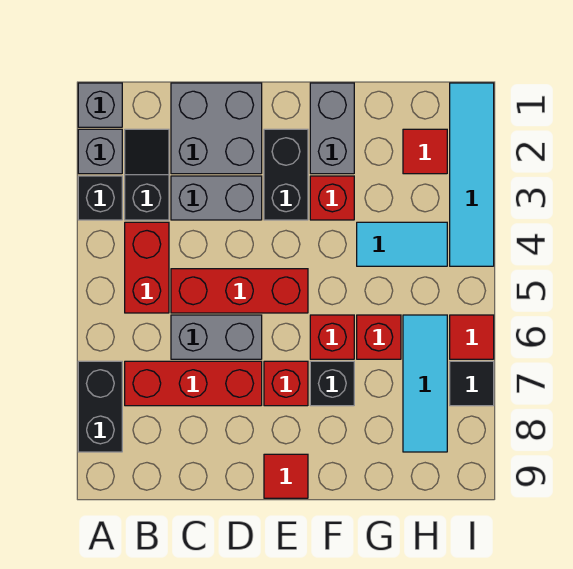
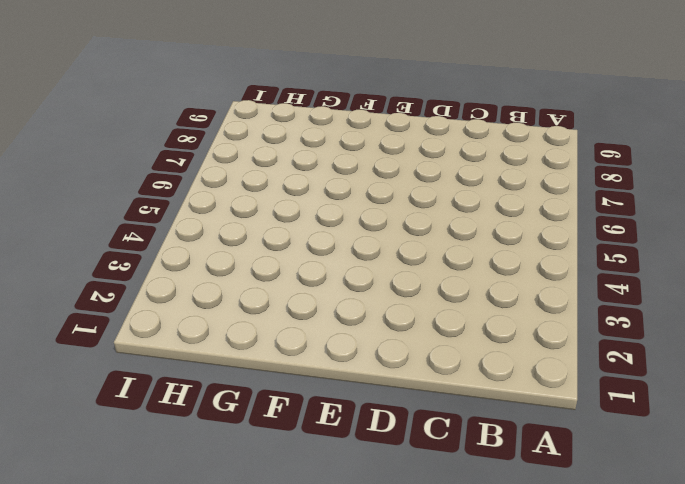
none -> grey 1x1 brick [78,83,122,127]
none -> grey 1x1 brick [78,129,122,174]
none -> black 1x1 brick [78,176,122,220]

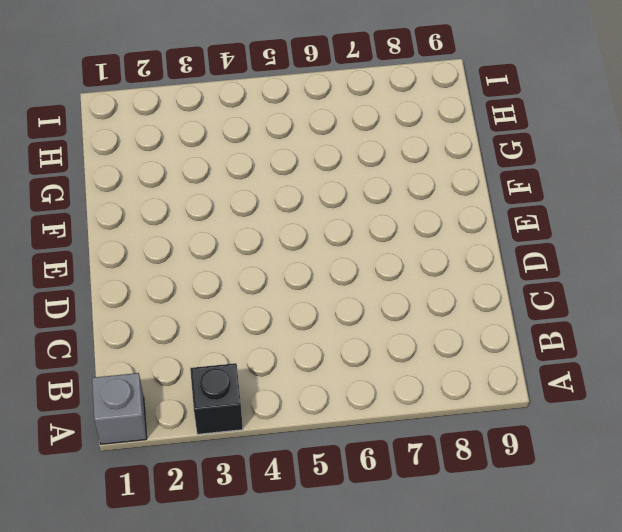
none -> grey 1x1 brick [78,129,122,174]
none -> black 1x2 brick [78,361,122,452]
none -> black 1x2 slope [125,129,169,220]

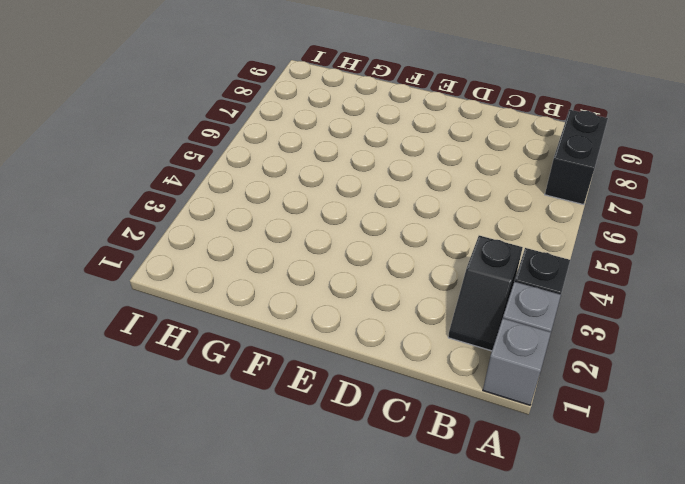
none -> red 1x2 brick [125,222,169,313]
none -> red 1x3 brick [125,361,262,406]
none -> grey 2x2 brick [171,83,262,174]

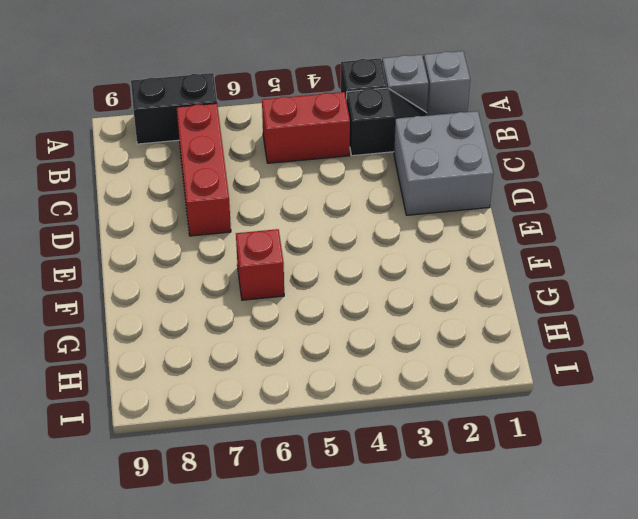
none -> grey 1x2 brick [171,176,262,220]
none -> red 1x3 brick [171,269,308,313]
none -> grey 1x2 brick [171,315,262,359]

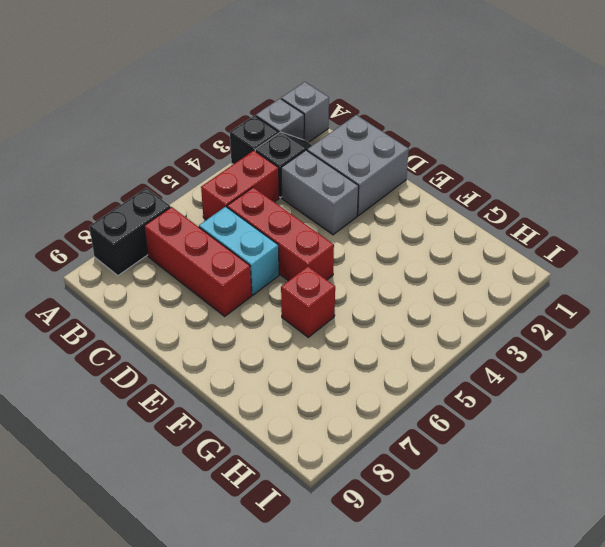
cyan 1x2 brick [199,207,279,295] -> grey 1x2 brick [171,315,262,359]
none -> black 1x2 brick [264,129,308,220]
none -> red 1x1 brick [264,361,308,406]
none -> red 1x1 tile [264,454,308,498]

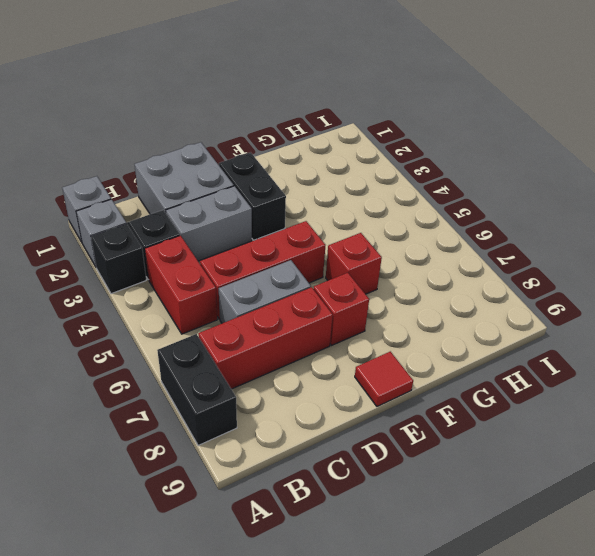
none -> grey 1x2 brick [310,83,354,174]
none -> red 1x1 brick [310,176,354,220]
none -> black 1x1 brick [310,361,354,406]

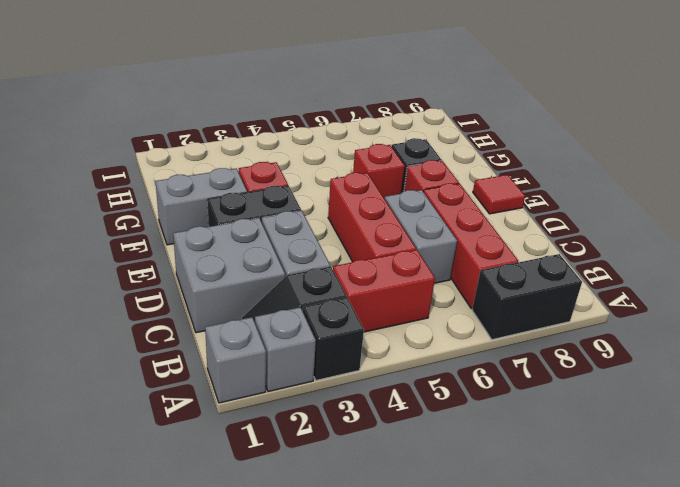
none -> cyan 1x2 tile [357,222,447,266]
none -> red 1x1 brick [357,315,401,359]
none -> red 1x1 tile [403,129,447,174]

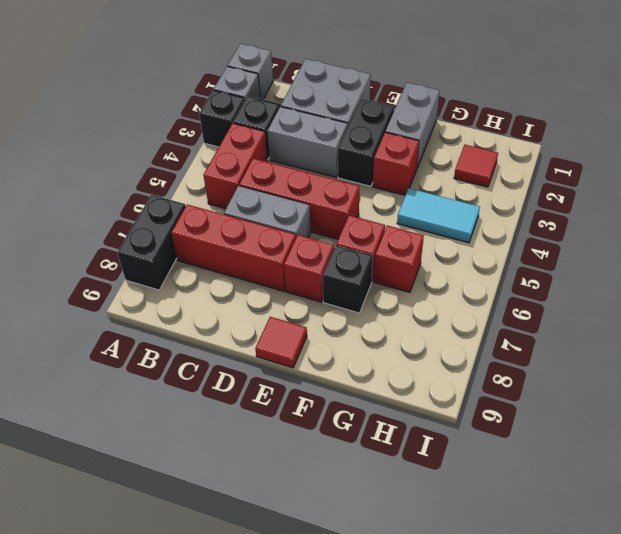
none -> cyan 1x3 tile [403,315,447,452]
none -> cyan 1x4 tile [450,83,494,266]
none -> red 1x1 tile [450,315,494,359]

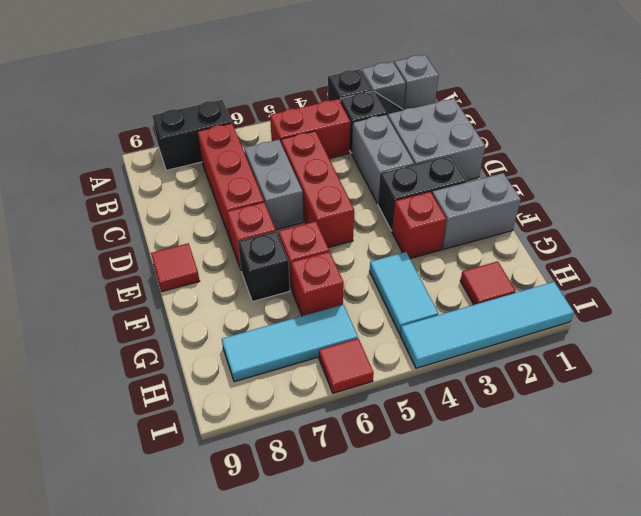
none -> black 1x1 tile [450,361,494,406]

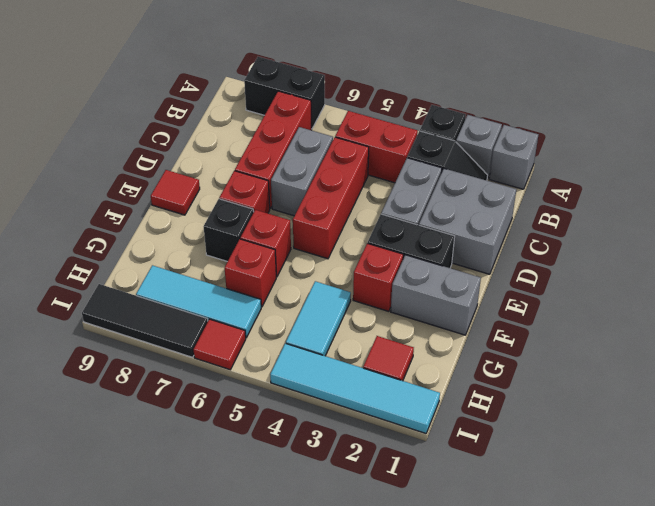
black 1x3 tile [82,284,208,357] -> black 1x1 tile [450,361,494,406]

